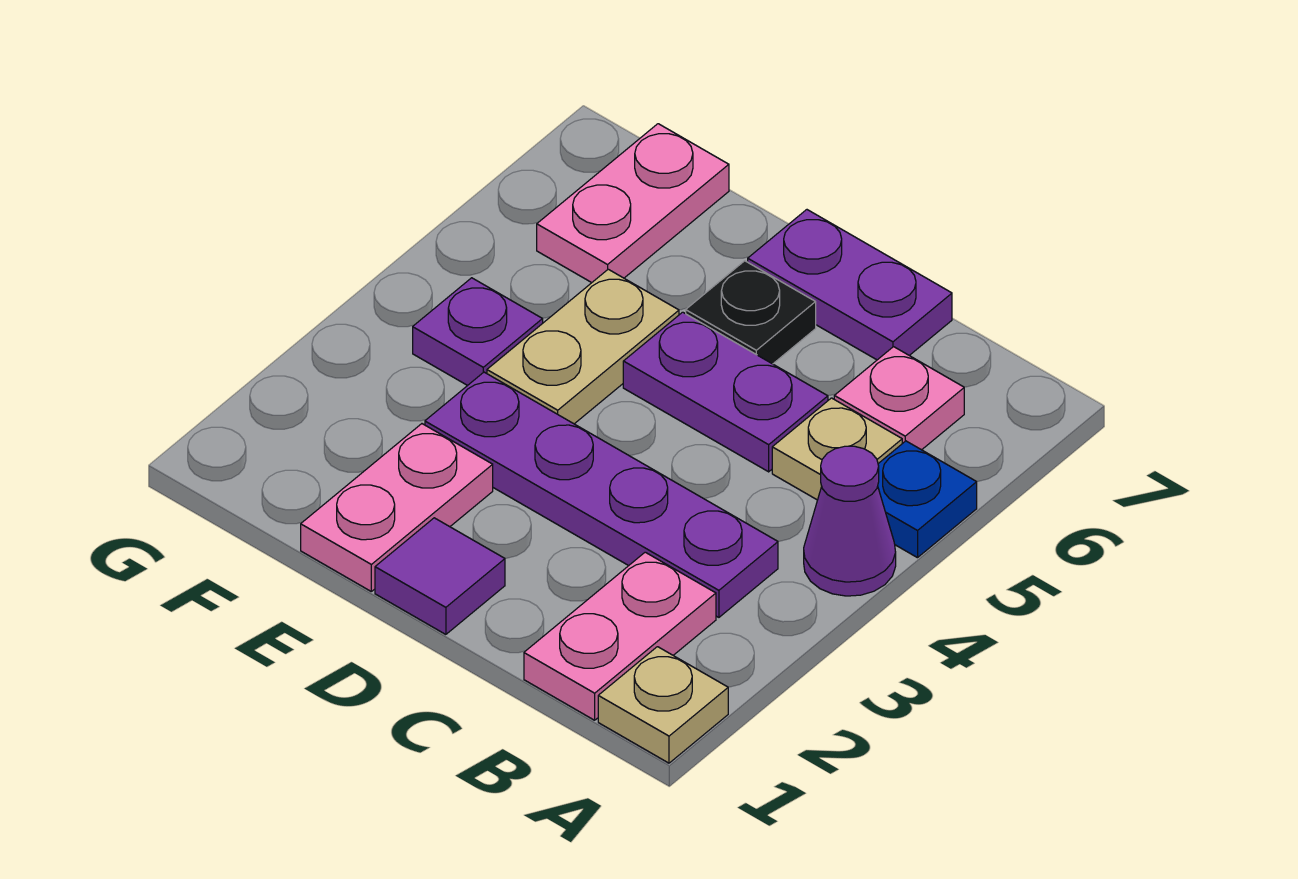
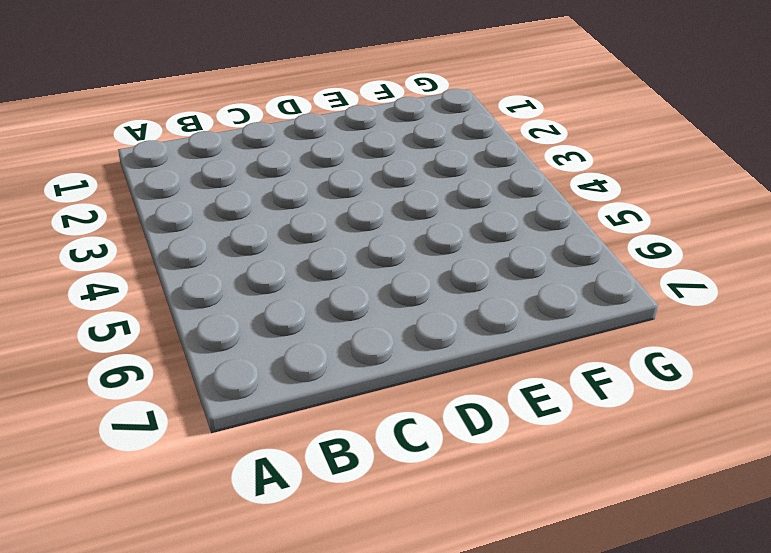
none -> tan 1x1 plate [598,647,728,763]
none -> purple 1x1 cone [804,446,896,596]
none -> blue 1x1 plate [878,441,977,558]

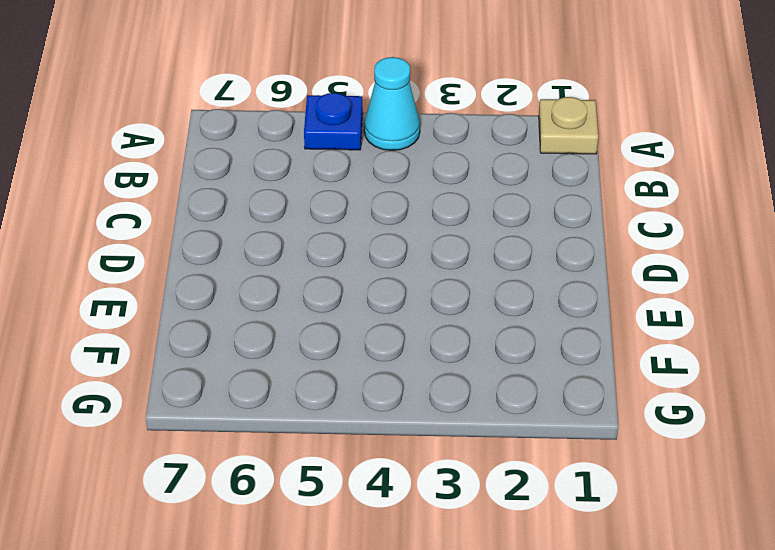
cyan 1x1 cone [364,57,420,151] -> purple 1x1 cone [804,446,896,596]
none -> pink 1x2 plate [524,552,716,720]
none -> purple 1x4 plate [425,372,778,617]
none -> tan 1x1 plate [772,398,902,500]

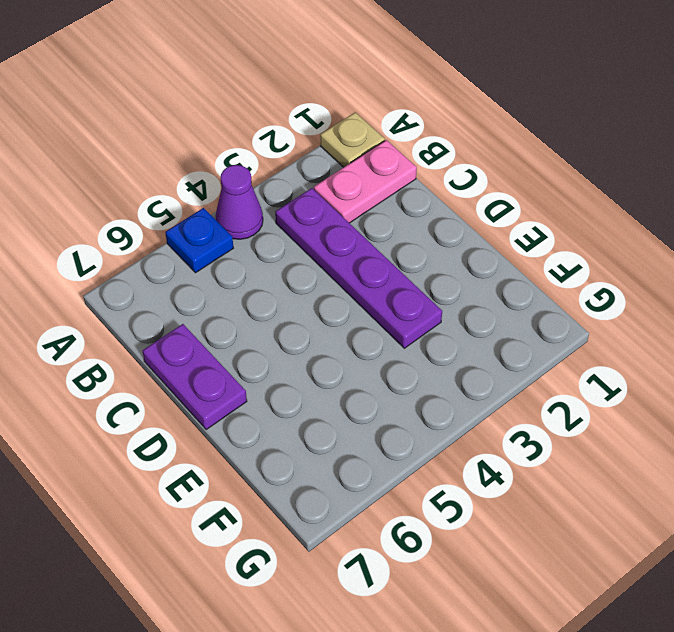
none -> tan 1x1 plate [772,398,902,500]
none -> pink 1x1 plate [834,347,964,450]
none -> purple 1x2 plate [623,312,828,472]

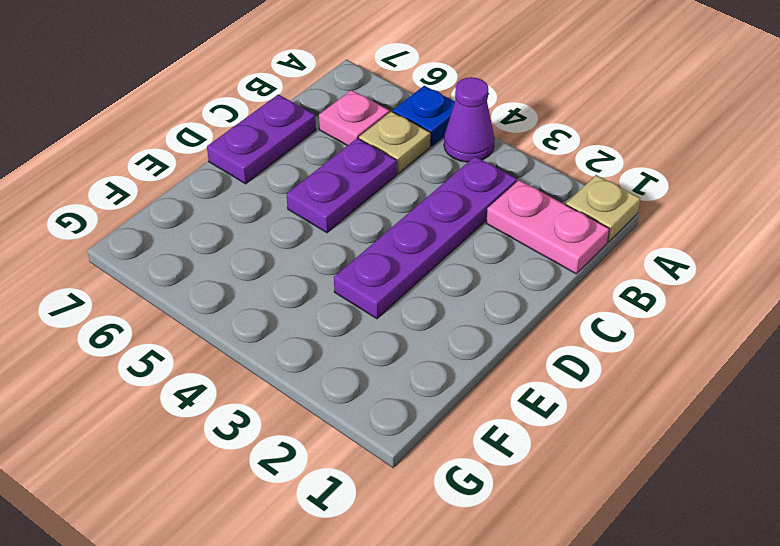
none -> purple 1x1 tile [375,518,505,634]
none -> black 1x1 plate [686,261,816,364]
none -> pink 1x2 plate [301,424,493,591]

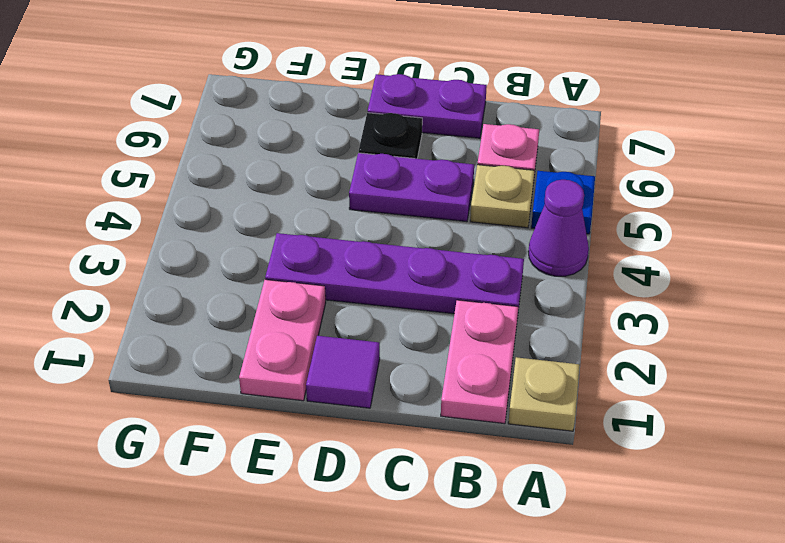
none -> tan 1x2 plate [487,269,679,424]
none -> purple 1x1 plate [413,278,543,386]
none -> pink 1x2 plate [537,124,729,283]

